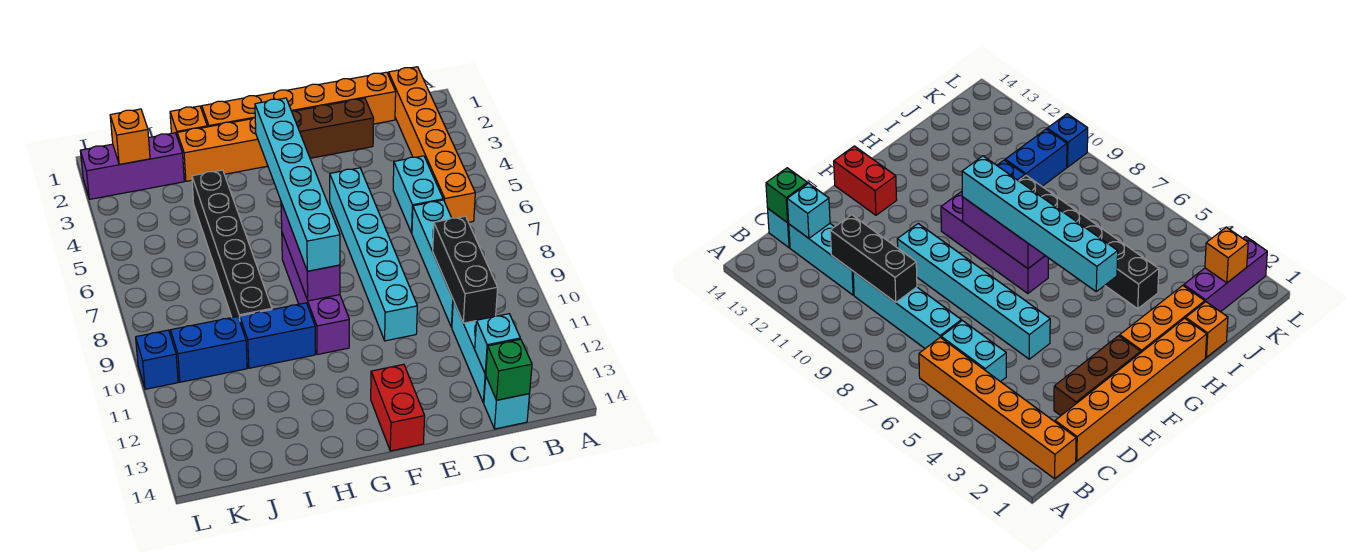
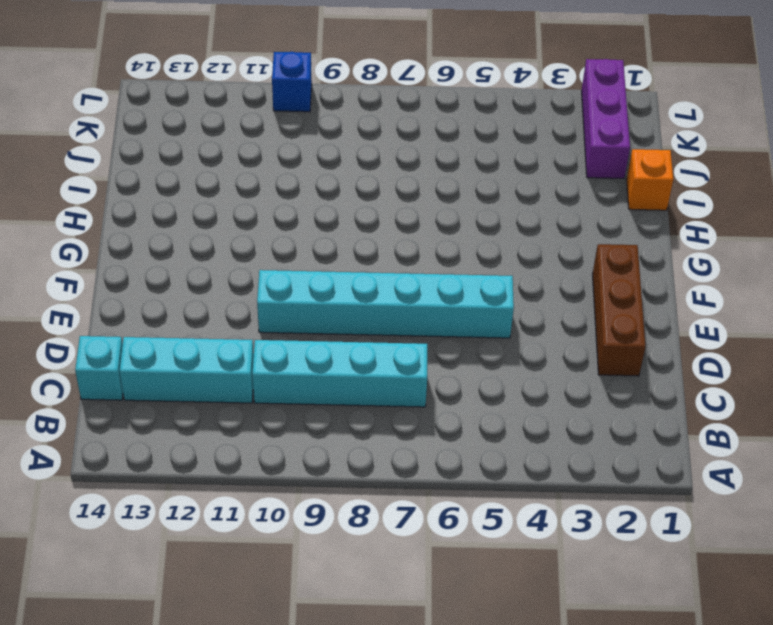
none -> orange 1x6 brick [388,67,475,222]
none -> orange 1x6 brick [202,72,396,127]
none -> cyan 1x2 brick [393,156,443,233]

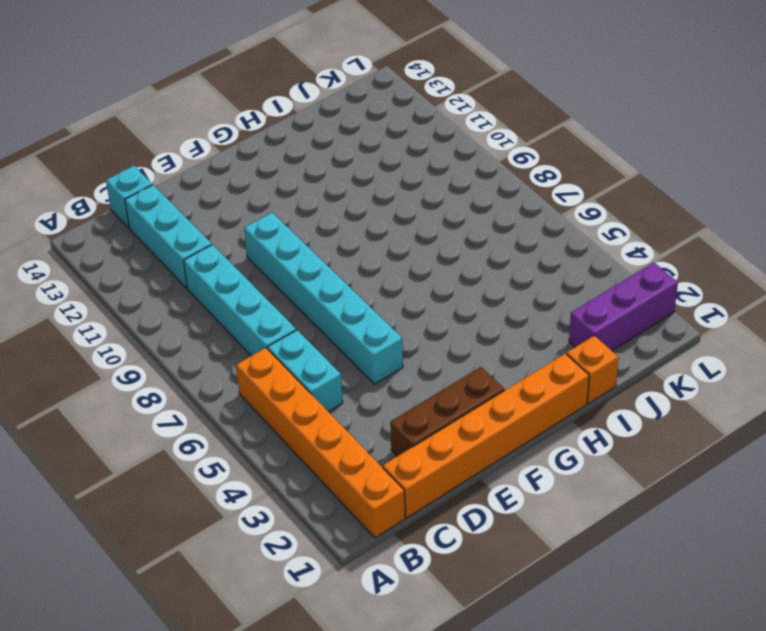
none -> red 1x2 brick [371,364,425,451]
none -> orange 1x3 brick [177,118,268,181]
none -> purple 1x4 brick [282,233,349,355]

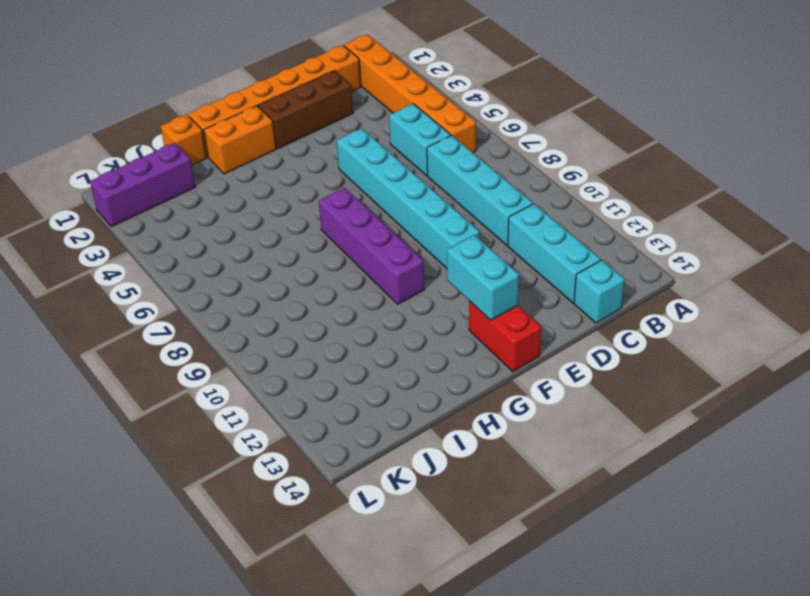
cyan 1x2 brick [447,235,519,320] -> none
orange 1x2 brick [204,106,276,174] -> orange 1x3 brick [177,118,268,181]
none -> blue 1x2 brick [240,303,315,368]
none -> black 1x6 brick [192,170,272,321]
none -> blue 1x2 brick [170,316,247,382]

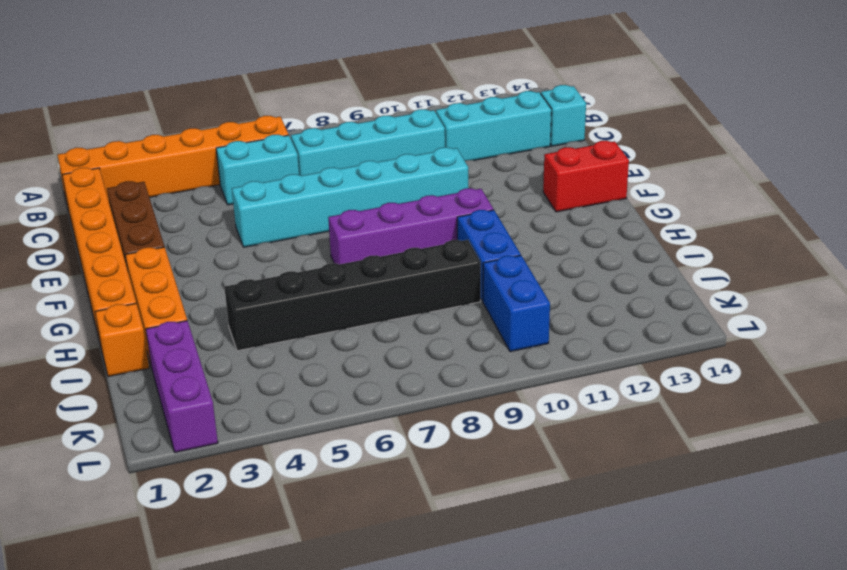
none -> blue 1x1 brick [136,330,178,389]
none -> black 1x3 brick [433,216,498,323]
none -> cyan 1x1 brick [475,314,520,374]

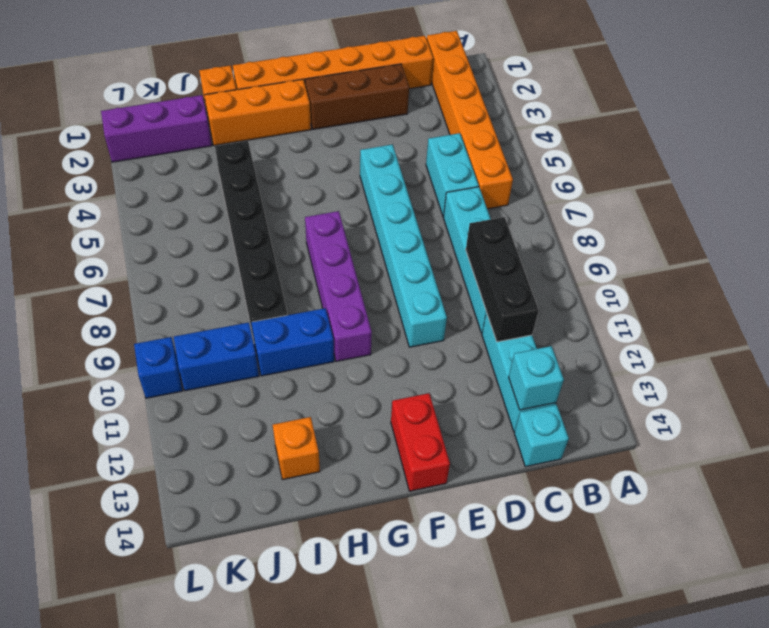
orange 1x1 brick [273,417,320,480] -> orange 1x1 brick moved to [110,109,150,165]
none -> green 1x1 brick [486,339,532,400]
none -> purple 1x3 brick [281,203,340,301]
none -> cyan 1x6 brick [255,98,340,271]

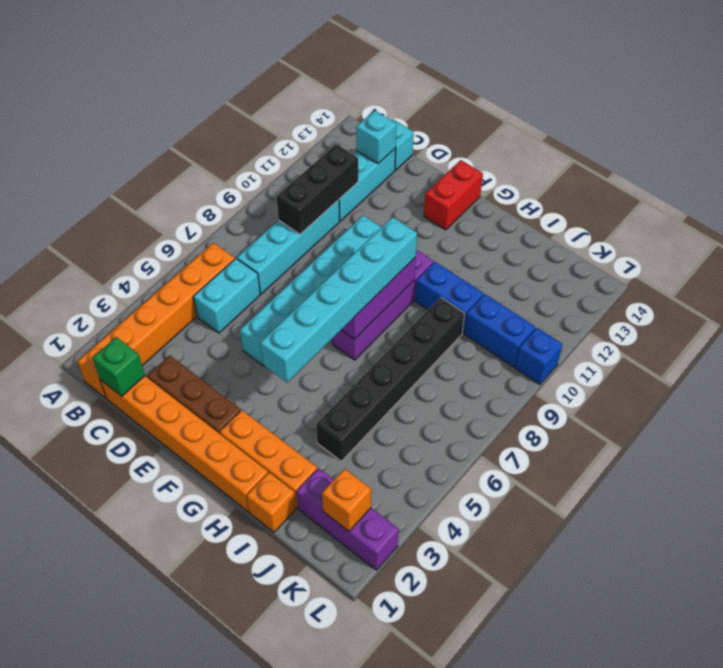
green 1x1 brick [93,337,145,396] -> green 1x1 brick moved to [486,339,532,400]

